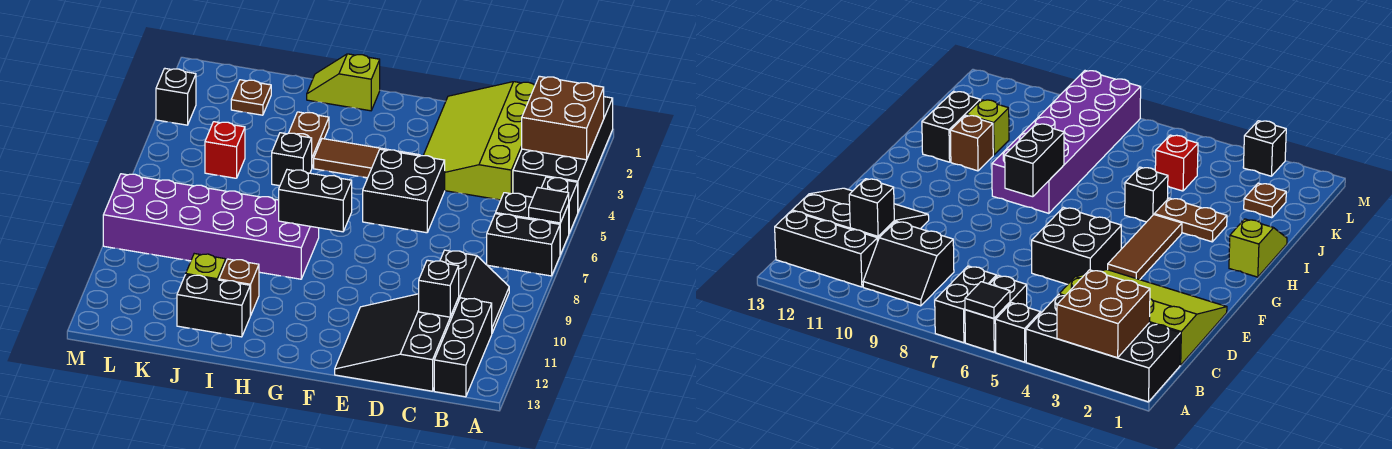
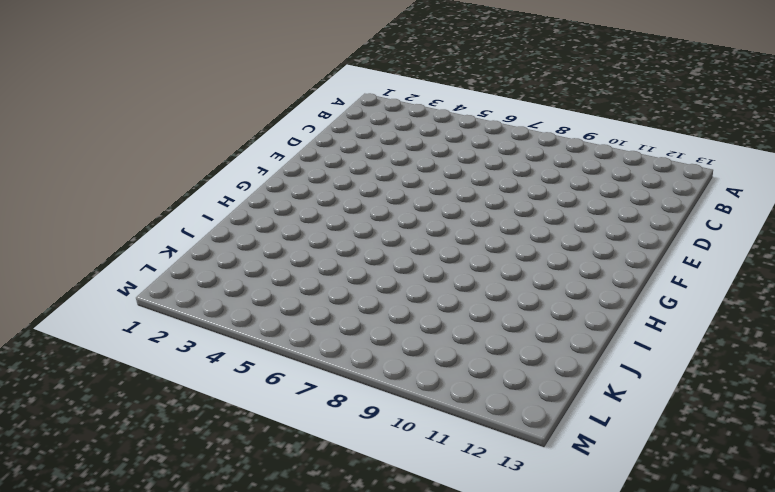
none -> black 2x4 brick [513,97,613,212]
none -> black 1x1 brick [542,177,578,233]
none -> black 1x2 brick [496,193,569,255]

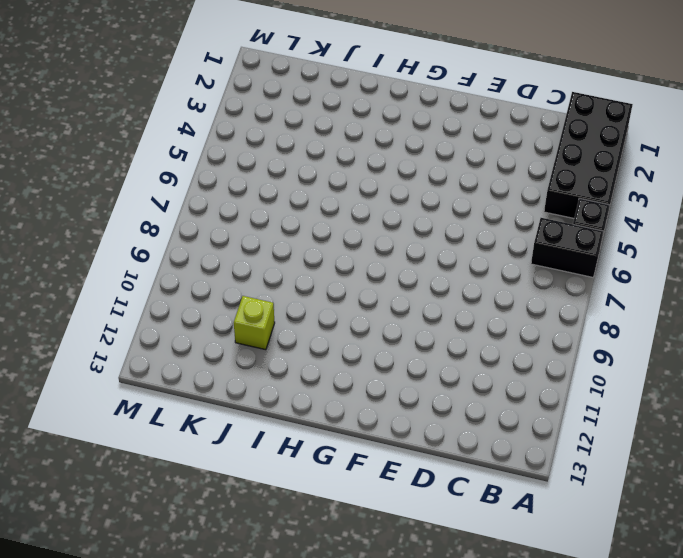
none -> black 1x2 brick [487,214,560,276]
none -> black 2x2 slope [440,250,509,333]
none -> black 1x3 brick [434,298,492,397]

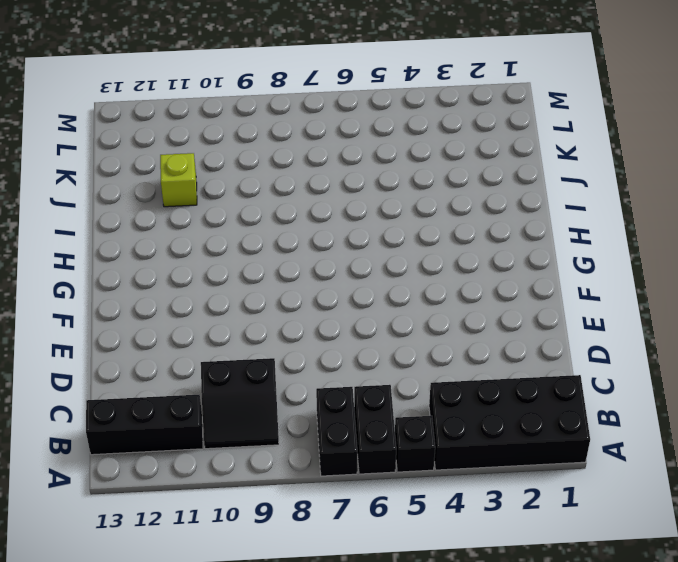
none -> lime 3x4 slope [423,82,535,200]
none -> black 3x3 slope [335,294,459,391]
none -> black 2x2 brick [363,149,445,233]

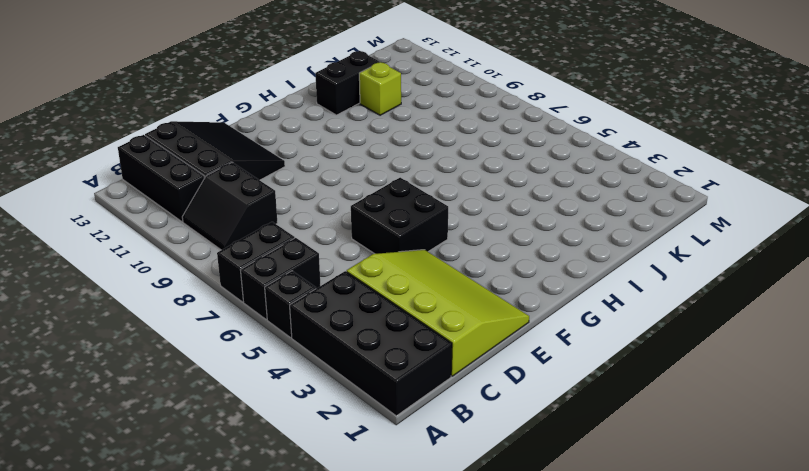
none -> brown 1x3 tile [314,139,420,178]
none -> lime 1x2 slope [307,54,380,111]
none -> purple 2x6 brick [103,174,319,279]

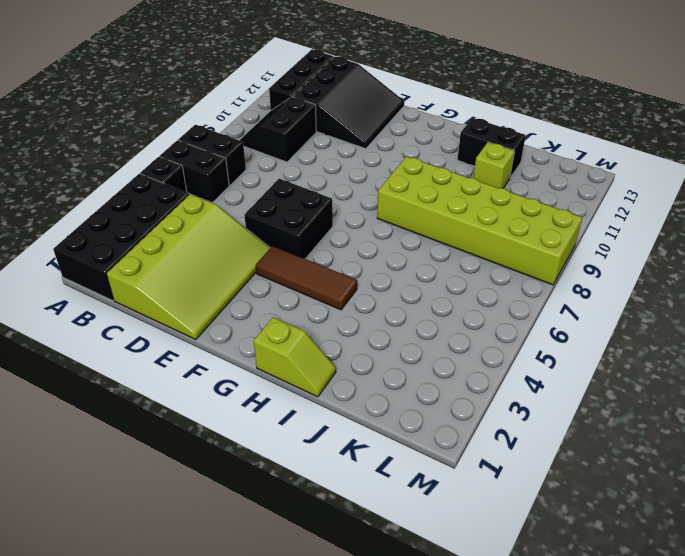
lime 2x6 brick [377,156,582,285] -> purple 2x6 brick [103,174,319,279]
none -> brown 1x2 plate [289,112,329,167]
none -> black 1x1 brick [272,133,312,186]
none -> brown 1x1 brick [219,259,259,316]

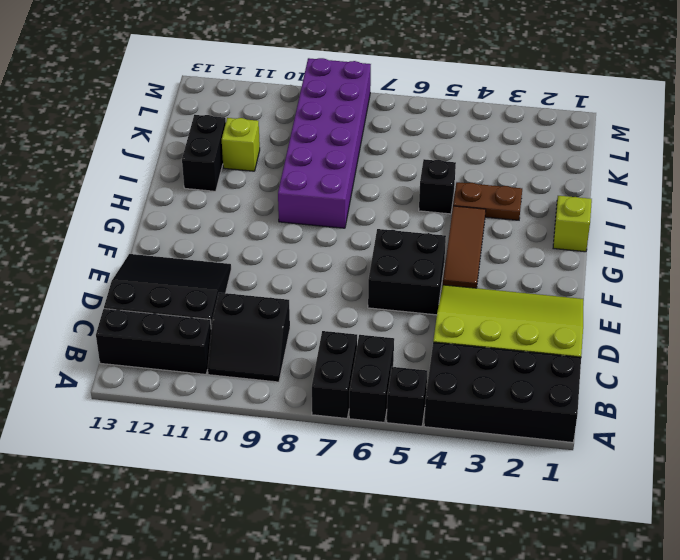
none -> brown 1x1 brick [219,259,259,316]
none -> brown 1x1 plate [231,80,271,115]
none -> red 1x1 brick [205,122,245,178]

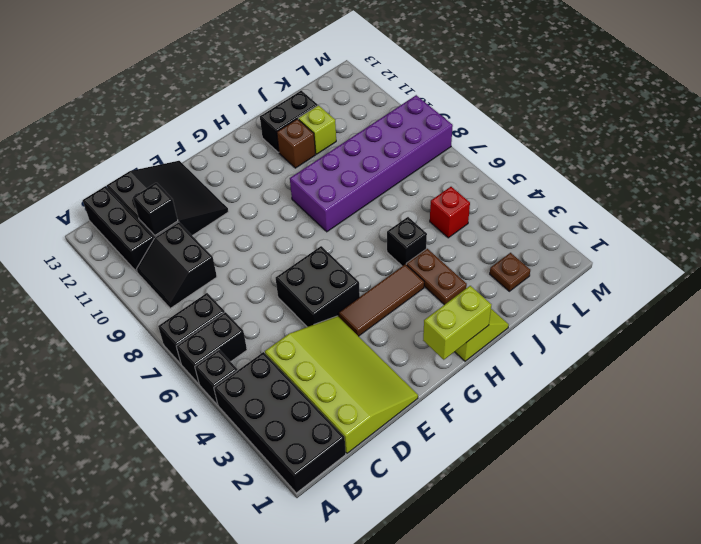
lime 1x2 brick [423,286,491,360] -> none
none -> black 1x1 brick [156,68,196,125]
none -> brown 2x2 brick [522,76,604,160]
none -> black 1x1 tile [529,187,569,223]

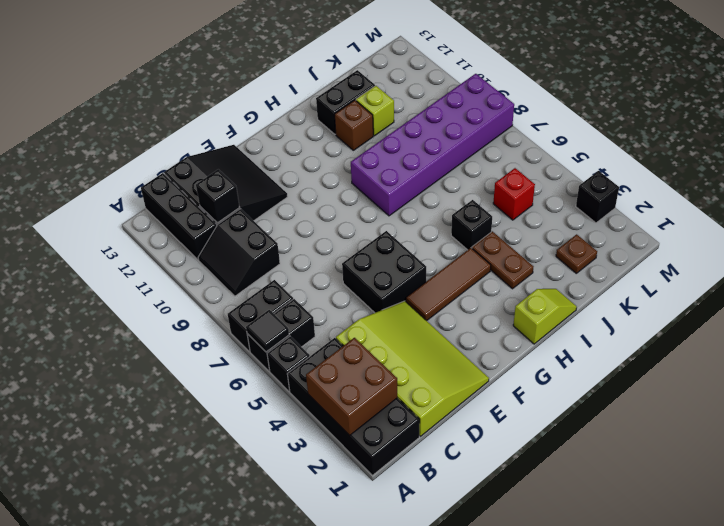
none -> black 1x2 brick [279,170,352,232]

